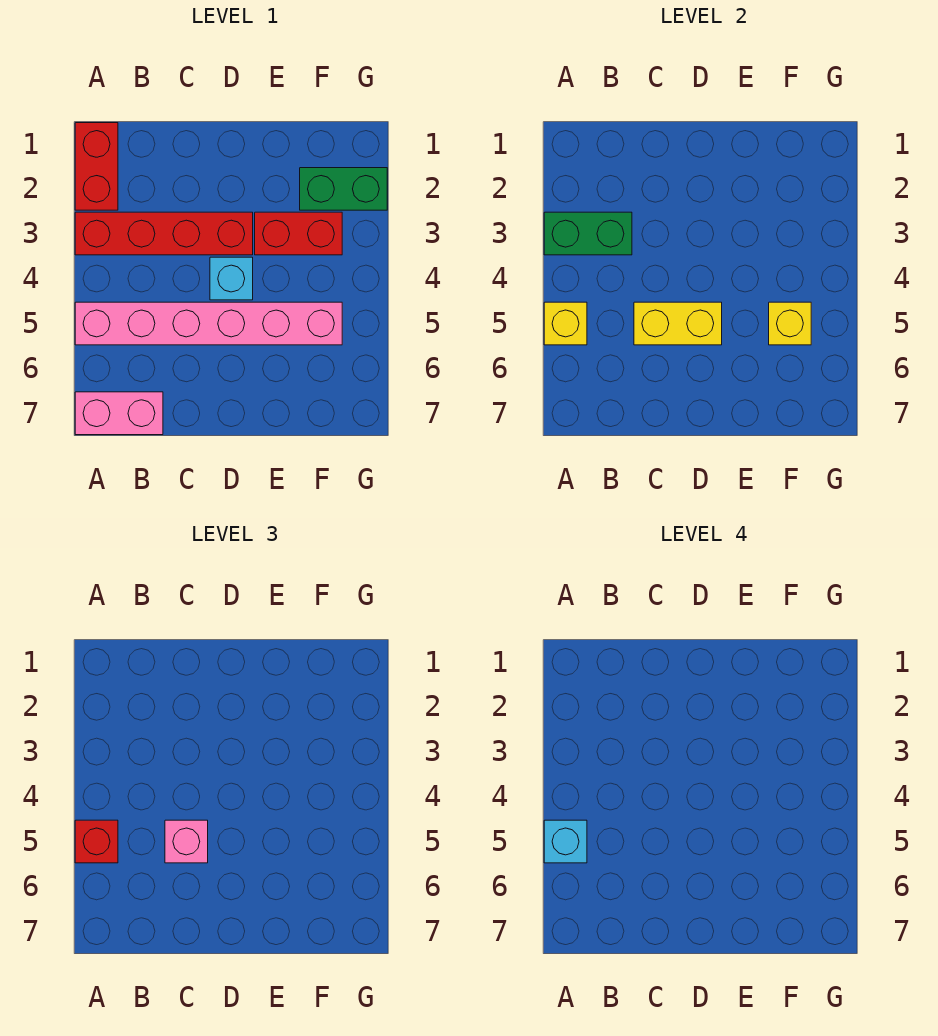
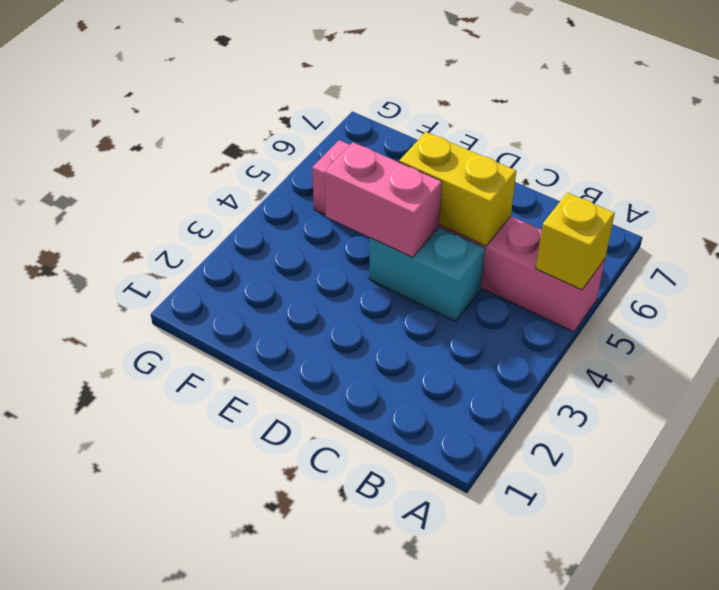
cyan 1x2 brick [369,227,485,321] -> cyan 1x1 brick [210,257,253,300]
pink 1x2 brick [325,142,442,257] -> pink 1x2 brick moved to [75,392,163,435]
none -> red 1x2 brick [75,123,118,210]
none -> red 1x4 brick [75,212,253,255]
none -> red 1x2 brick [255,212,342,255]

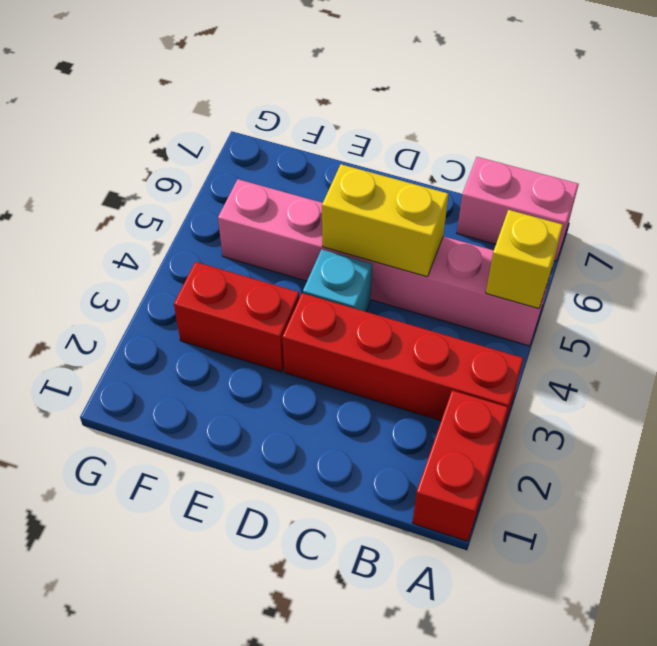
none -> green 1x2 brick [300,168,387,210]
none -> green 1x2 brick [544,212,632,255]
none -> yellow 1x1 brick [769,302,811,345]

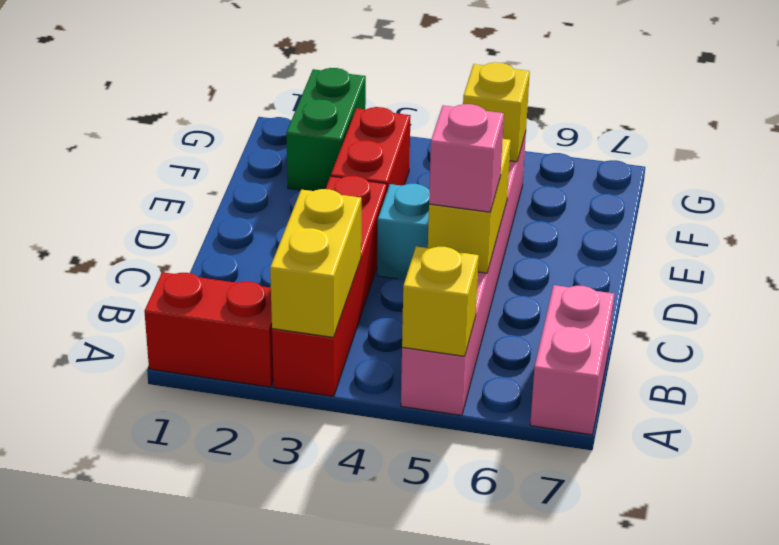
yellow 1x2 brick [270,189,361,337] -> green 1x2 brick [544,212,632,255]
none -> red 1x1 brick [75,820,118,863]
none -> cyan 1x1 brick [544,820,587,863]

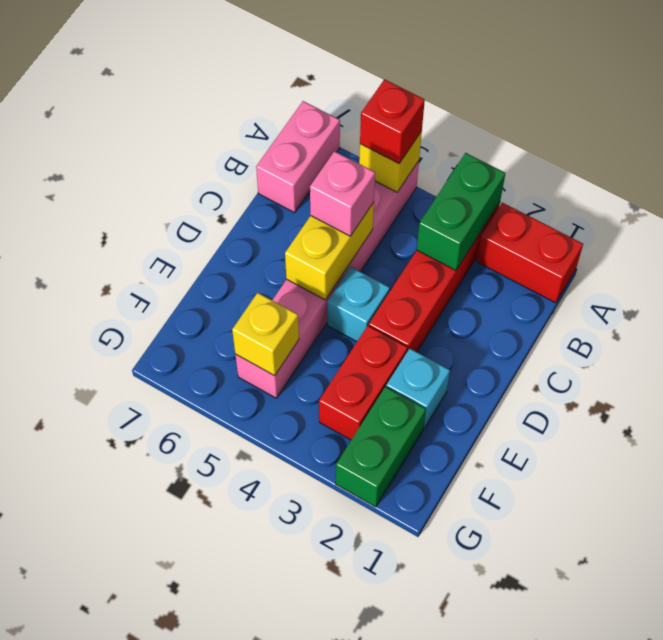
cyan 1x1 brick [386,349,450,428] -> cyan 1x1 brick moved to [544,820,587,863]

